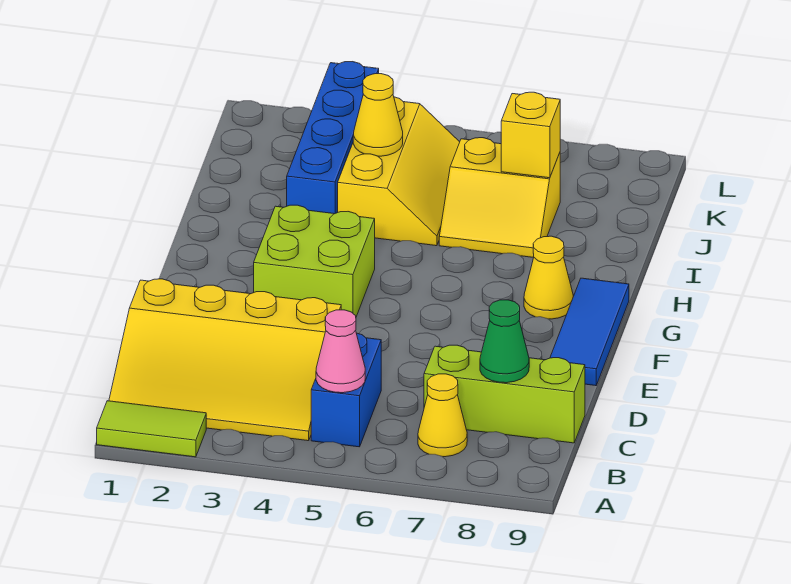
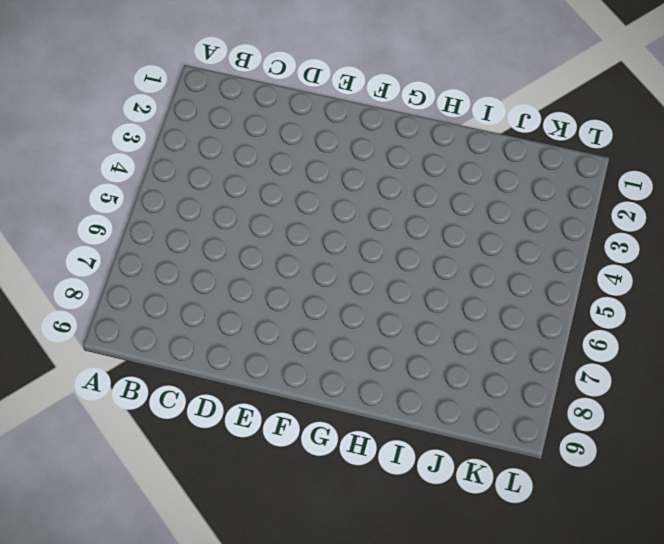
none -> lime 1x2 tile [97,401,206,457]
none -> yellow 3x4 slope [109,279,341,441]
none -> blue 1x2 brick [311,333,381,447]

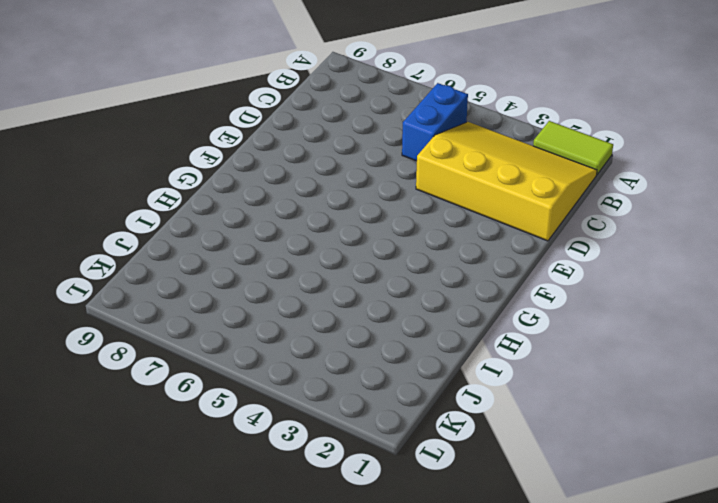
none -> yellow 1x1 cone [418,374,467,457]
none -> lime 1x3 brick [424,345,585,443]
none -> blue 1x3 tile [550,278,629,386]

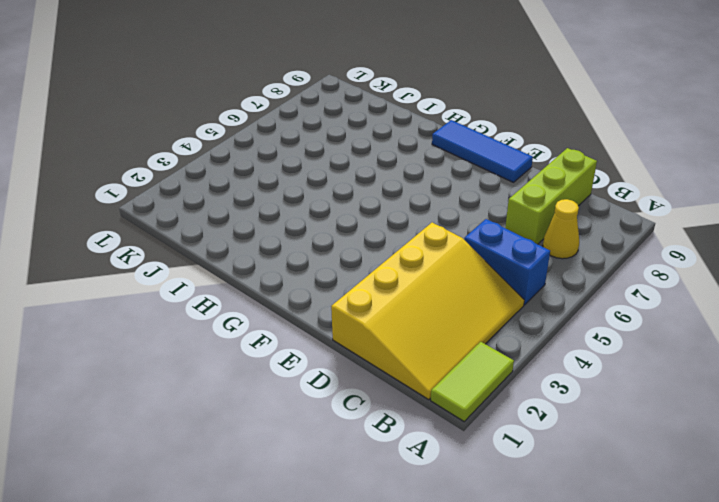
none -> lime 2x2 brick [254,205,375,317]
none -> yellow 1x1 cone [524,236,573,319]
none -> blue 1x4 brick [287,62,379,214]

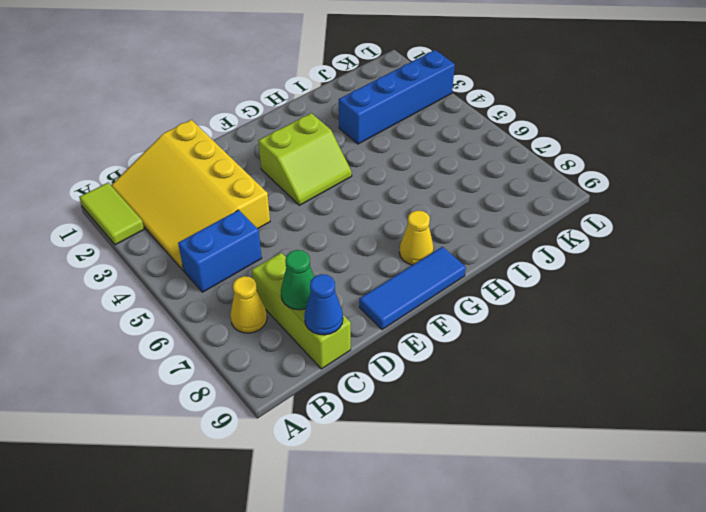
blue 1x1 cone [304,274,343,335] -> none
lime 2x2 slope [258,113,352,205] -> lime 2x2 brick [254,205,375,317]
none -> yellow 2x3 slope [338,97,460,246]
none -> yellow 2x2 slope [439,138,560,258]
none -> pink 1x1 cone [316,310,365,393]

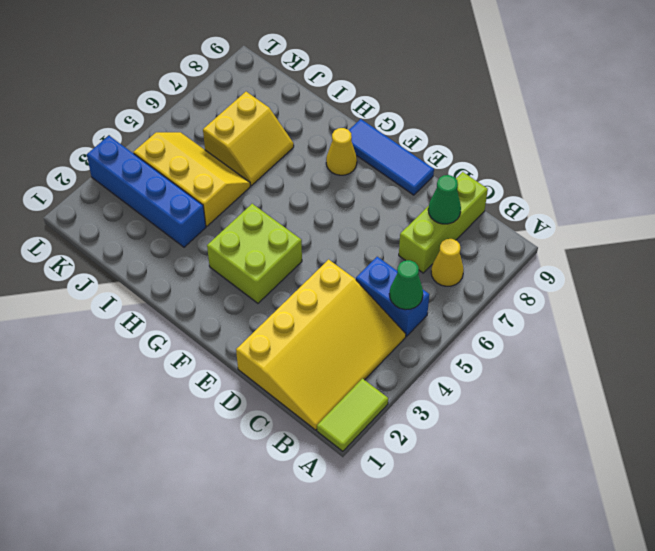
green 1x1 cone [390,260,423,310] -> pink 1x1 cone [316,310,365,393]
none -> yellow 1x1 cone [353,74,403,156]
none -> yellow 1x1 brick [501,92,560,178]

